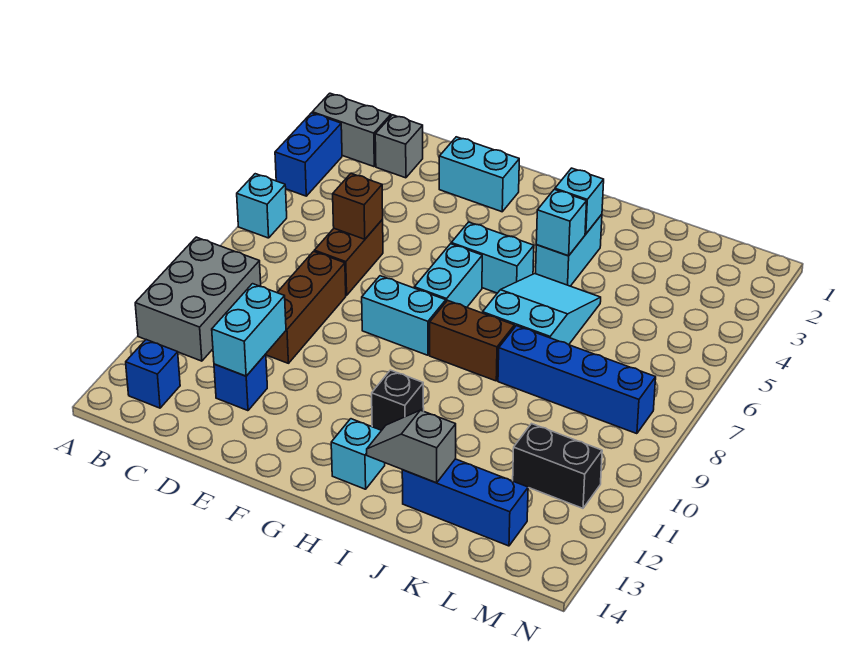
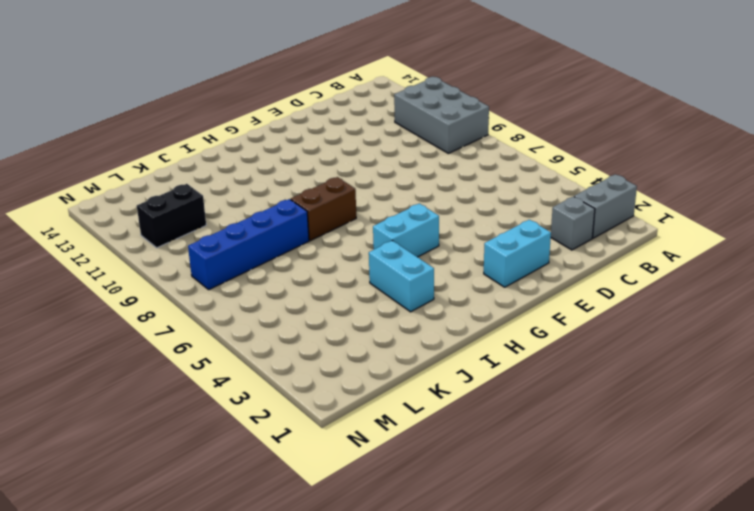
none -> blue 1x2 brick [275,113,342,196]
none -> cyan 1x1 brick [237,174,287,238]
none -> blue 1x1 brick [126,340,180,408]

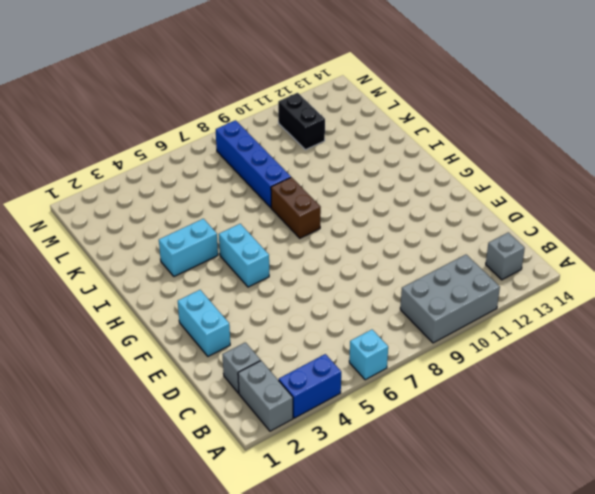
grey 1x1 brick [486,232,525,280] -> blue 1x1 brick [126,340,180,408]
none -> brown 1x2 brick [314,220,383,295]
none -> brown 1x3 brick [266,251,346,363]
none -> blue 1x1 brick [214,354,267,411]

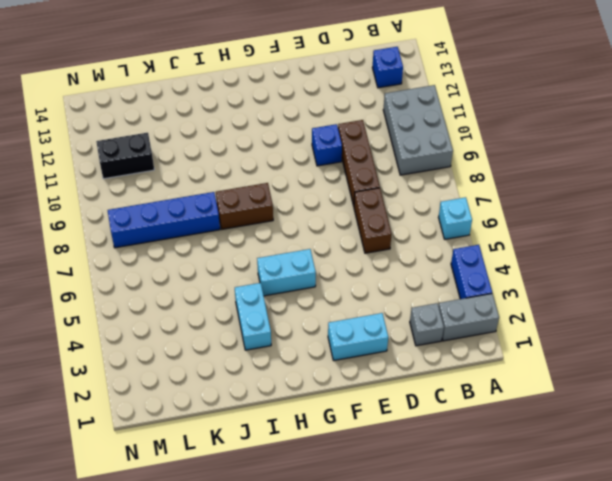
blue 1x1 brick [312,124,342,166] -> blue 1x1 brick moved to [214,354,267,411]
none -> cyan 1x2 brick [362,276,446,355]
none -> cyan 1x2 brick [414,244,482,307]
none -> black 1x1 brick [372,370,424,430]

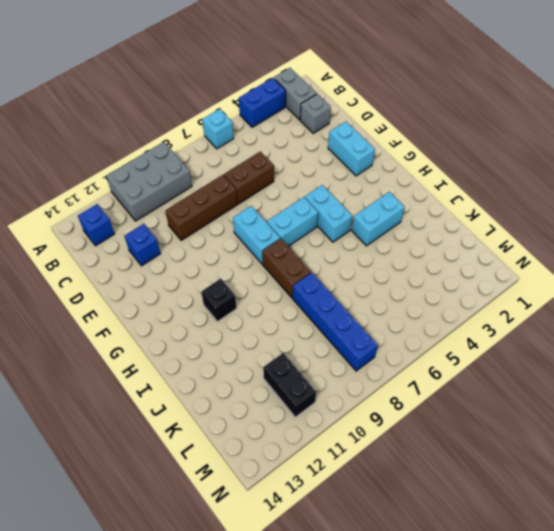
none -> cyan 1x1 brick [331,419,385,489]
none -> cyan 2x3 slope [483,274,601,345]
none -> blue 1x3 brick [402,459,528,546]

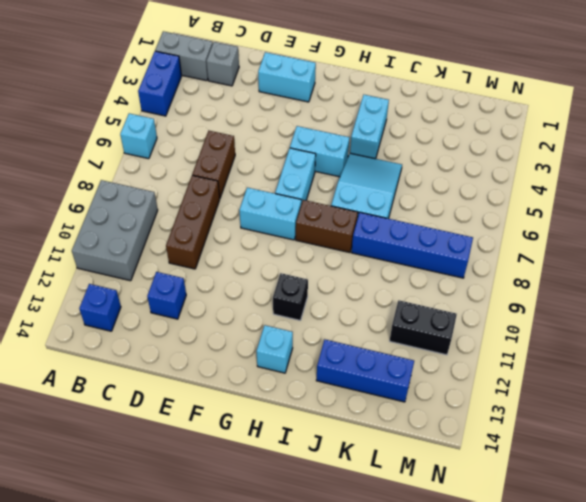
none -> brown 1x1 brick [333,174,383,239]
none -> cyan 1x2 brick [212,284,286,376]
none -> cyan 1x1 brick [555,168,604,234]

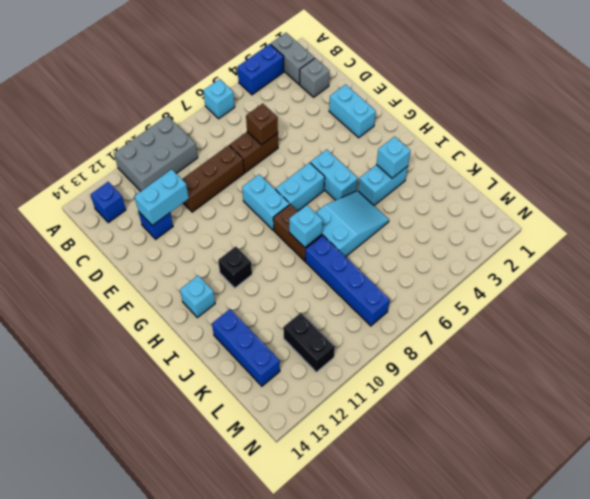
cyan 1x1 brick [289,205,323,247] -> cyan 1x1 brick moved to [536,189,587,256]
none -> grey 1x2 slope [367,410,456,483]

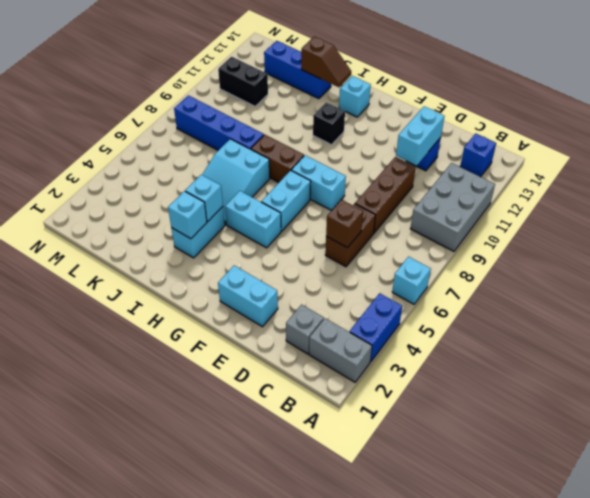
brown 1x2 slope [301,36,351,87] -> grey 1x2 slope [367,410,456,483]

